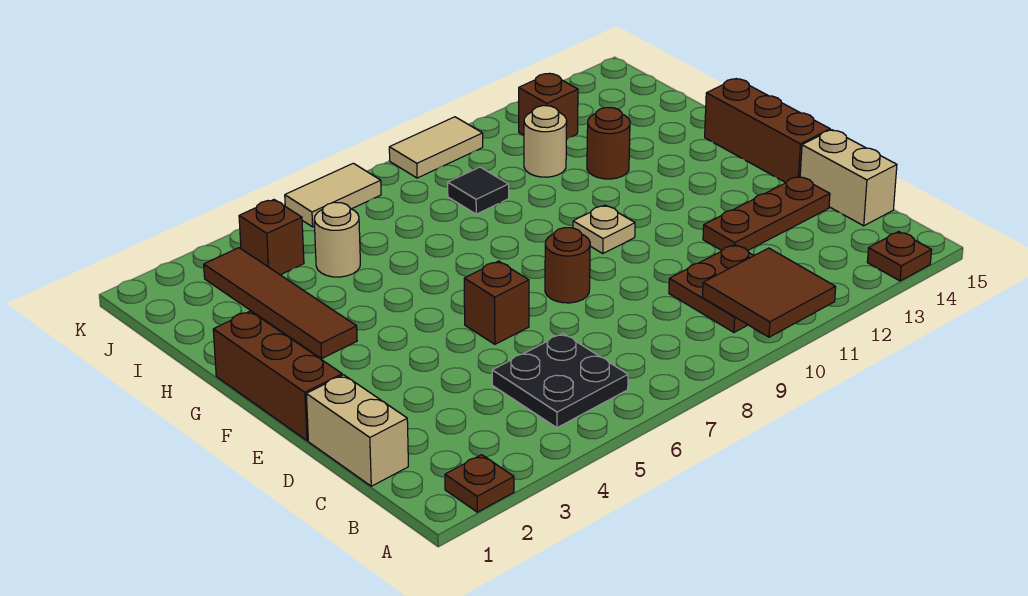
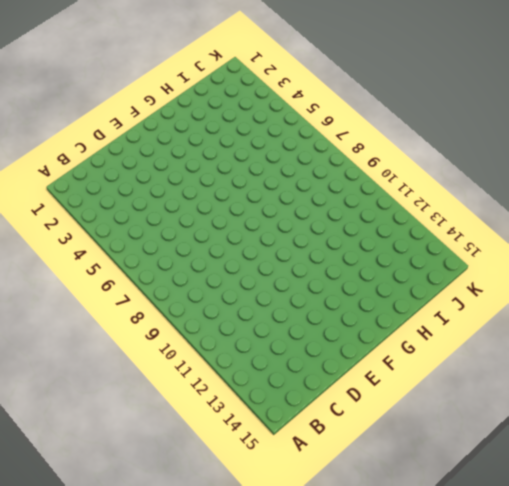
none -> brown 1x1 plate [445,455,514,512]
none -> brown 1x1 plate [867,232,932,281]
none -> black 2x2 plate [492,334,628,428]

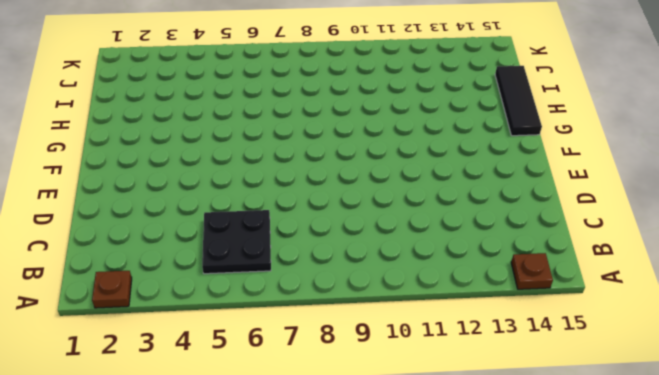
black 1x3 tile [495,66,542,136] -> brown 1x3 brick [705,79,830,183]
none -> brown 2x2 plate [669,245,754,332]
none -> tan 1x2 brick [306,375,408,486]
none -> tan 1x2 brick [800,130,897,226]

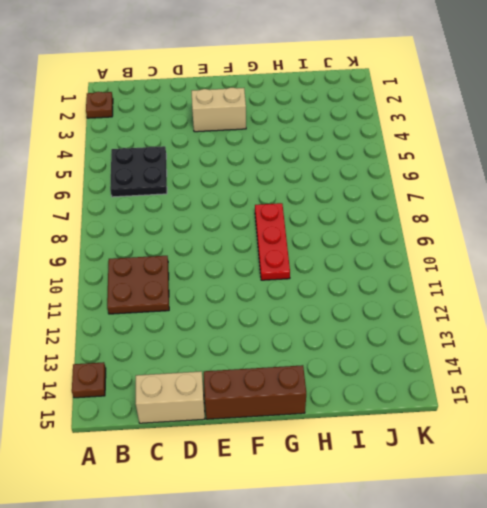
tan 1x2 brick [192,88,246,132] -> tan 1x2 brick moved to [306,375,408,486]
red 1x3 plate [255,203,290,280] -> none
none -> brown 1x3 plate [703,176,830,251]
none -> brown 1x3 brick [213,311,342,441]
none -> brown 1x1 brick [464,261,529,344]

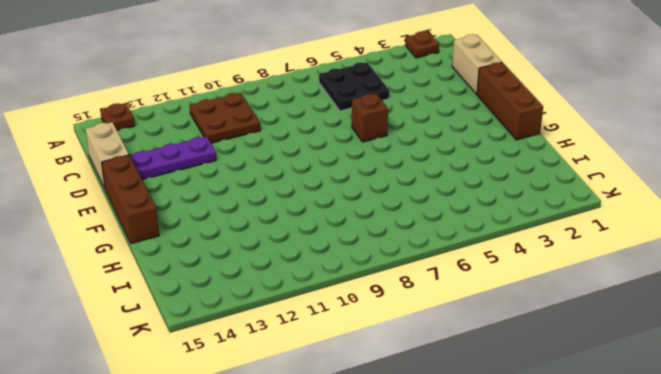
purple 1x3 plate [130,136,216,179] -> brown 1x3 plate [703,176,830,251]
none -> brown 1x1 round brick [545,228,590,303]
none -> tan 1x1 plate [573,205,635,253]
none -> brown 1x4 tile [204,248,357,359]

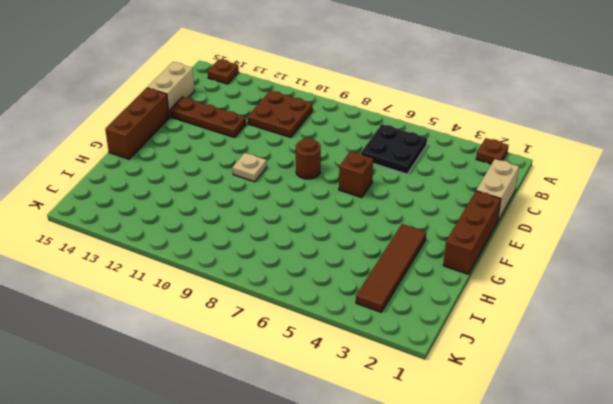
none -> brown 1x1 round brick [587,108,630,179]
none -> tan 1x1 round brick [314,202,360,277]
none -> black 1x1 tile [448,167,509,214]

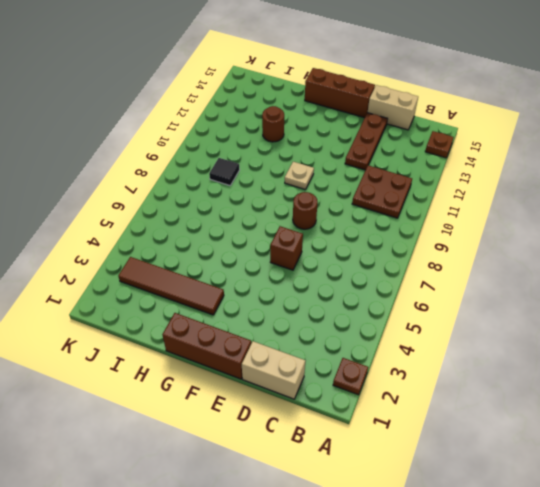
none -> black 2x2 plate [492,334,628,428]
none -> tan 1x1 round brick [314,202,360,277]
none -> tan 1x1 round brick [524,106,567,177]

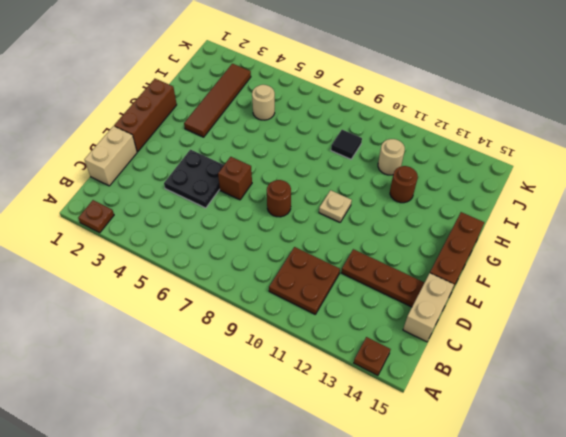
black 2x2 plate [164,150,224,208] -> black 2x2 plate moved to [492,334,628,428]
none -> brown 1x1 brick [239,200,304,275]
none -> brown 1x1 brick [519,73,578,139]
none -> tan 1x2 tile [285,163,381,227]

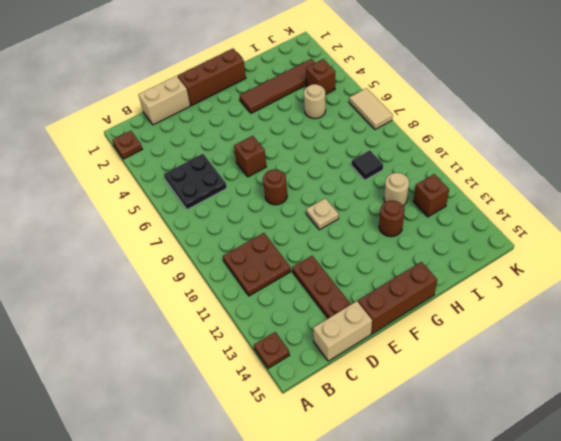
none -> tan 1x2 tile [389,117,483,178]
none -> brown 2x2 tile [703,248,836,337]

